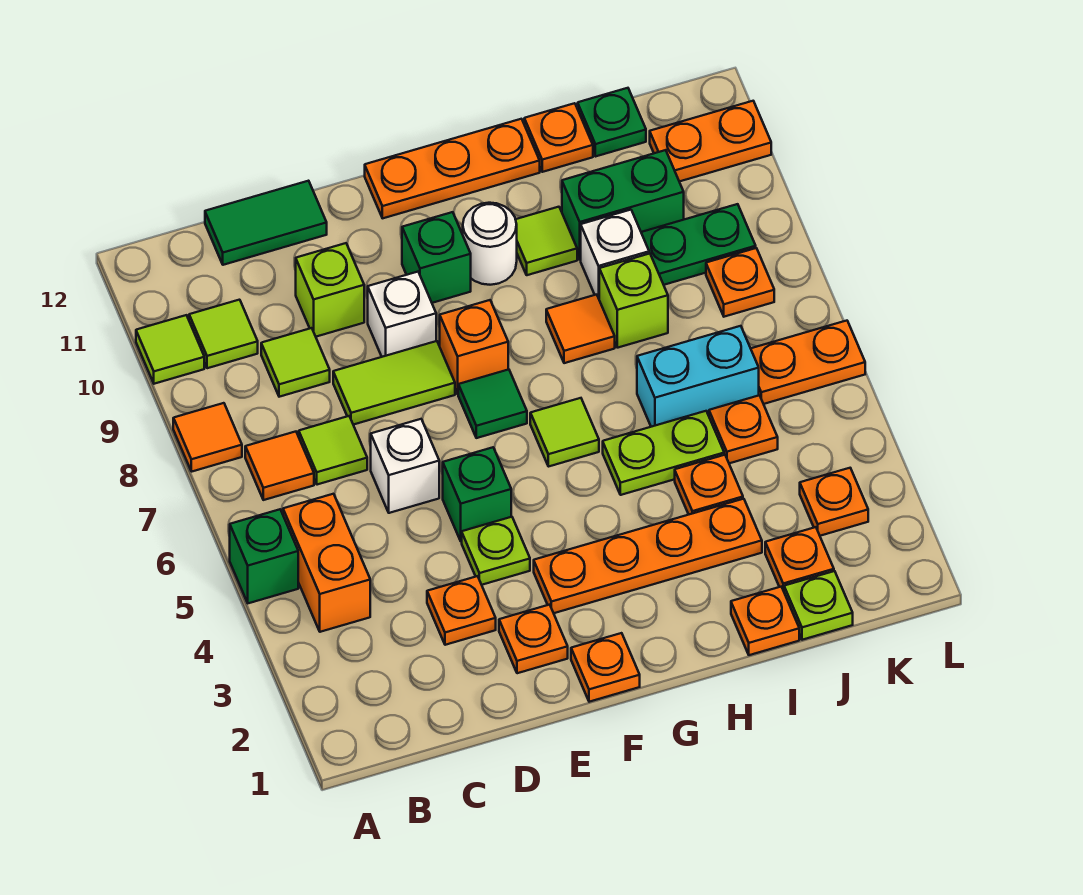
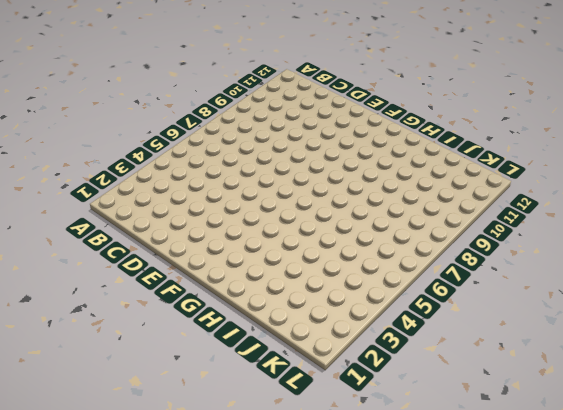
none -> green 1x1 brick [230,509,298,603]
none -> orange 1x1 tile [173,403,242,472]
none -> lime 1x1 tile [136,315,204,384]
none -> orange 1x2 brick [283,494,370,632]

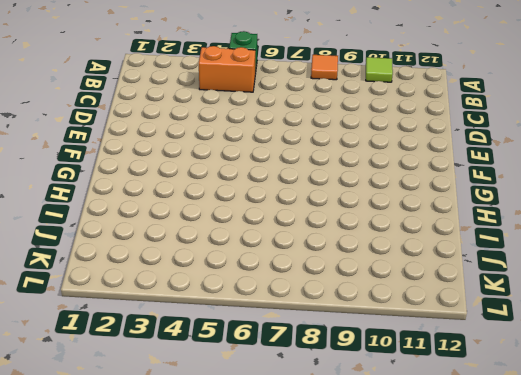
none -> orange 1x1 tile [245,432,314,500]
none -> lime 1x1 tile [189,300,258,368]
none -> lime 1x1 tile [299,416,367,485]
none -> lime 1x1 tile [261,328,330,397]

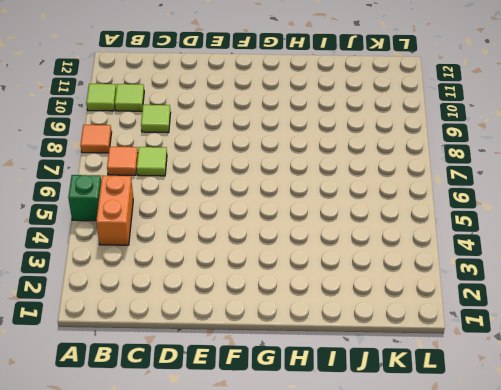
none -> green 1x2 tile [205,181,327,265]
none -> orange 1x1 plate [427,576,496,645]
none -> white 1x1 brick [371,419,439,513]
none -> lime 1x2 tile [333,341,455,425]

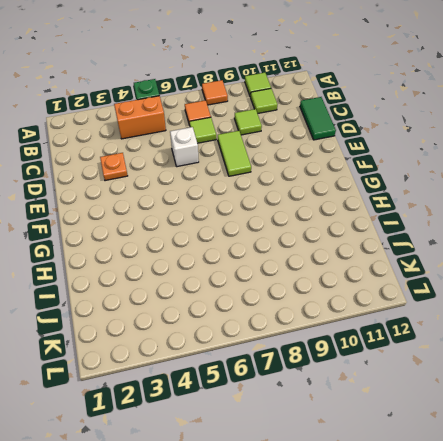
none -> lime 1x1 brick [296,243,364,337]
none -> orange 1x1 plate [499,605,568,673]
none -> lime 1x1 plate [462,517,530,585]
none -> green 1x1 brick [443,447,511,541]

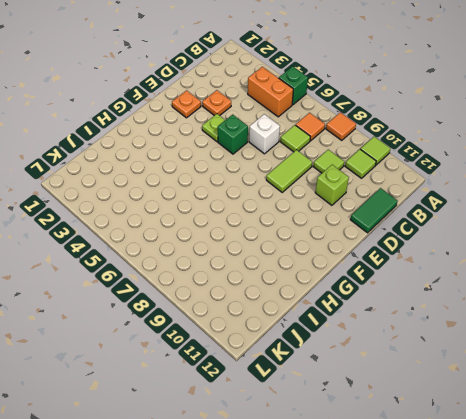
none -> white 1x1 brick [368,272,436,357]
none -> orange 1x1 plate [571,633,640,702]
none -> orange 1x4 plate [534,499,762,613]
none -> green 1x1 tile [458,369,527,438]

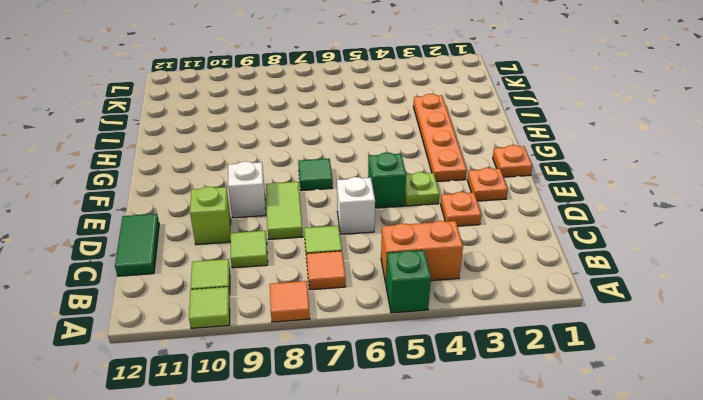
none -> orange 1x1 brick [440,300,508,394]
none -> green 1x1 brick [402,212,471,303]
none -> orange 1x3 plate [365,119,540,218]
none -> lime 1x1 tile [530,398,599,467]

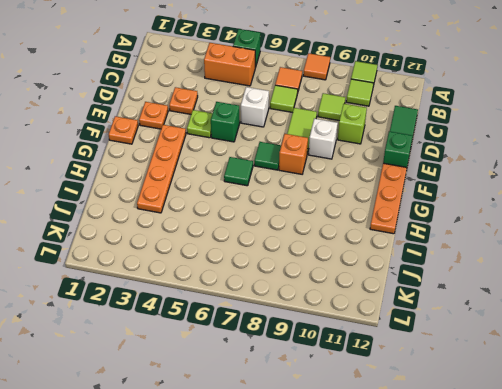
green 1x1 brick [383,131,413,167] -> green 1x1 brick moved to [402,212,471,303]
green 1x1 tile [224,157,253,186] -> lime 1x1 tile [530,398,599,467]
none -> white 1x1 round brick [463,203,517,285]
none -> lime 1x2 plate [603,411,724,495]
none -> orange 1x1 tile [546,295,615,363]
none -> lime 1x1 tile [516,207,577,275]

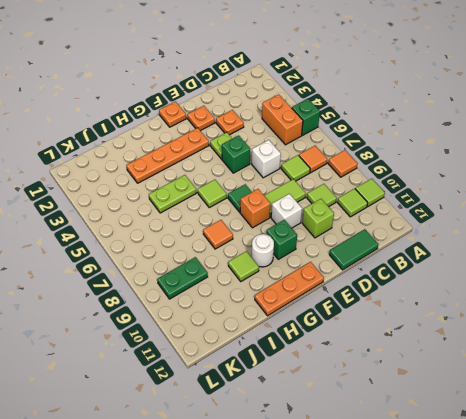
none -> orange 1x1 plate [731,587,799,655]
none -> orange 1x1 plate [675,455,743,514]
none -> cyan 1x2 brick [637,326,759,427]
none -> lime 1x1 brick [599,253,668,348]

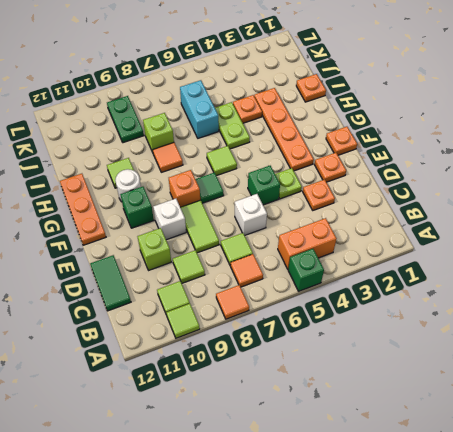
none -> white 1x1 brick [581,210,649,298]
none -> green 1x2 brick [562,150,684,260]
none -> orange 1x1 plate [524,103,593,172]
none -> lime 1x1 plate [784,571,853,640]

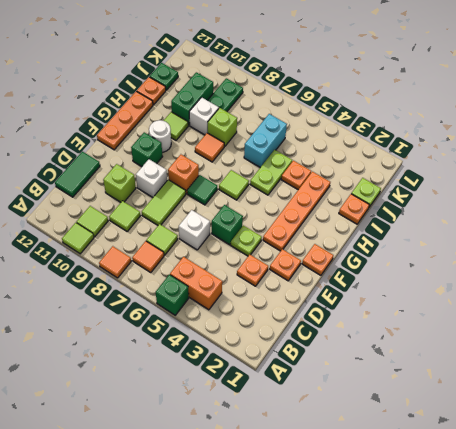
none -> orange 1x1 plate [765,527,834,591]
none -> orange 1x1 plate [709,395,778,463]
none -> orange 1x1 plate [800,468,868,536]
none -> orange 1x2 plate [751,321,865,404]

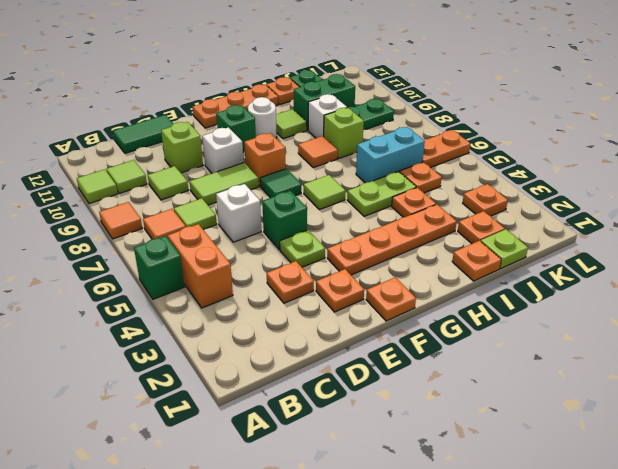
none -> orange 1x1 plate [706,248,774,317]
none -> orange 1x2 plate [650,101,771,182]

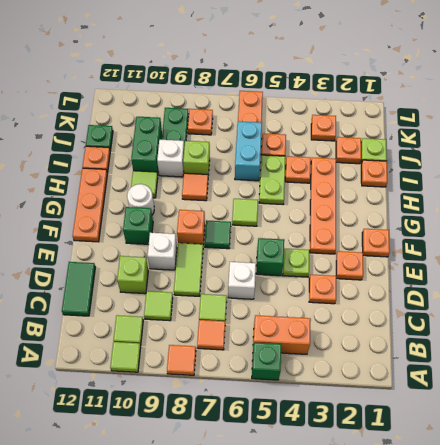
none -> orange 1x2 plate [650,101,771,182]

